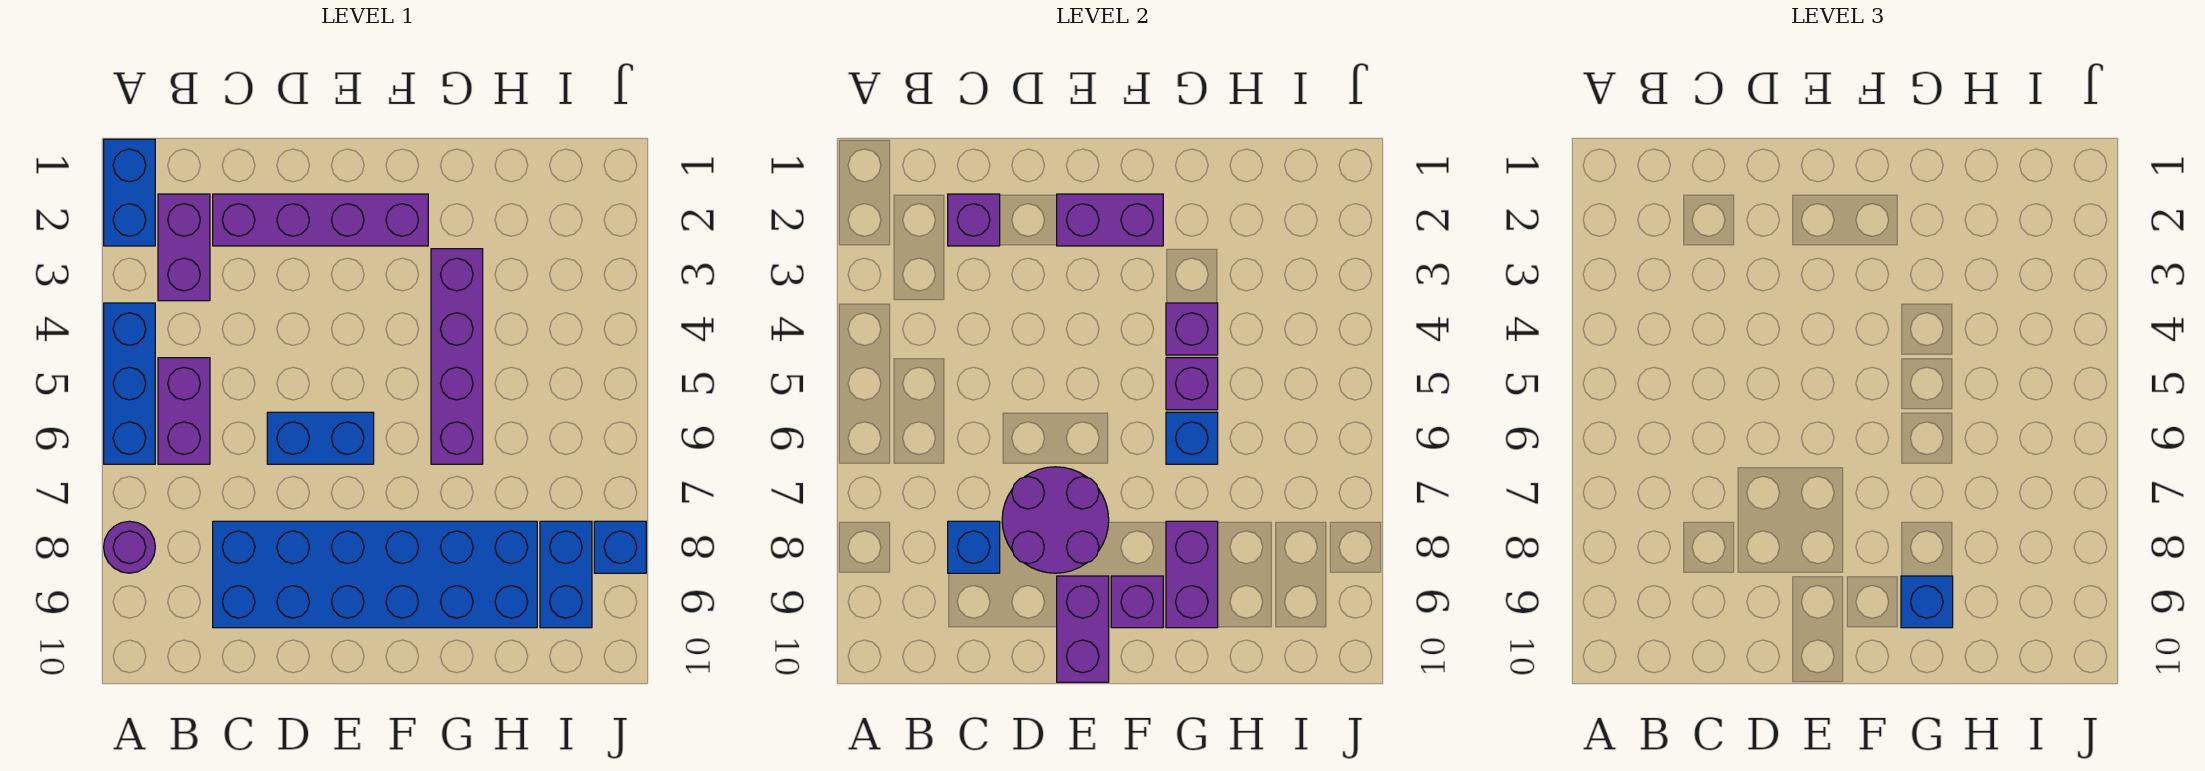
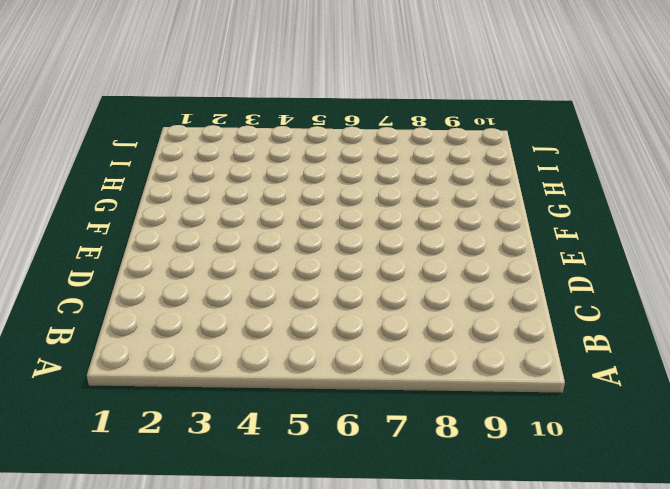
none -> blue 1x2 brick [104,139,155,246]
none -> blue 1x3 brick [104,303,155,464]
none -> purple 1x1 round brick [104,521,155,573]

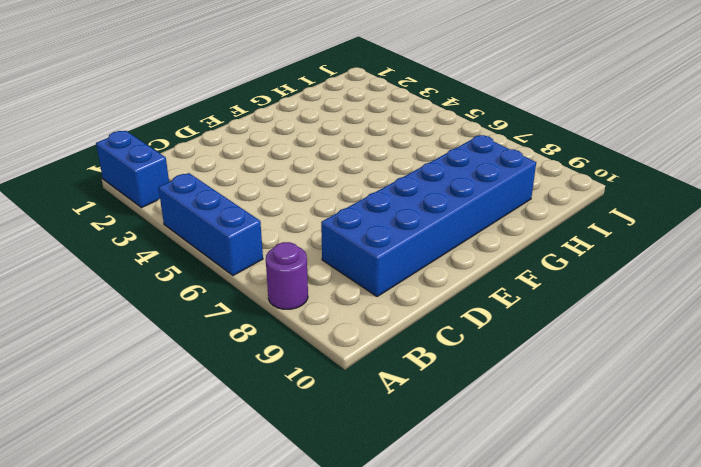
none -> purple 1x2 brick [158,194,210,301]
none -> purple 1x2 brick [158,358,210,464]
none -> purple 1x4 brick [213,194,428,246]

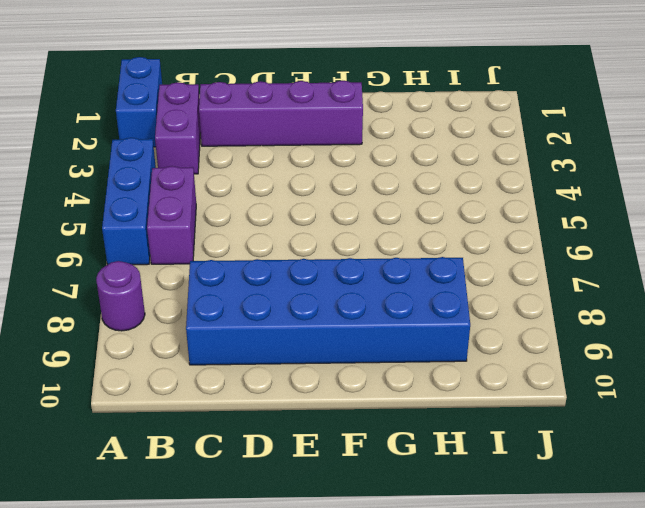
none -> blue 1x2 brick [267,412,374,464]
none -> purple 1x4 brick [431,249,483,464]
none -> blue 1x2 brick [540,521,592,628]

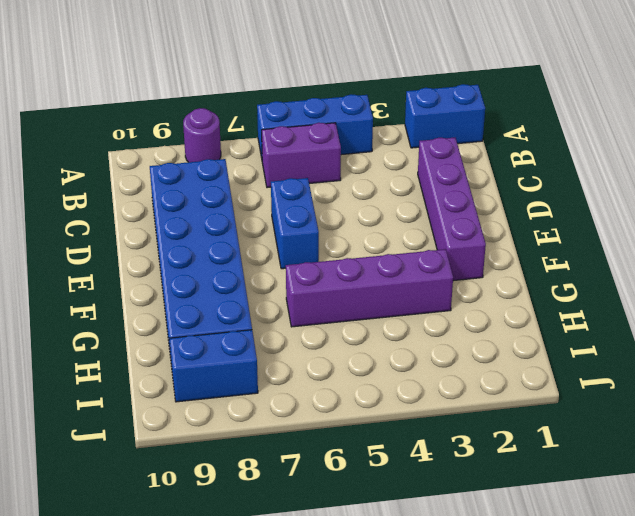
none -> purple 1x2 brick [158,194,210,301]
none -> blue 1x1 brick [594,521,646,573]
none -> purple 1x1 brick [948,194,1000,246]

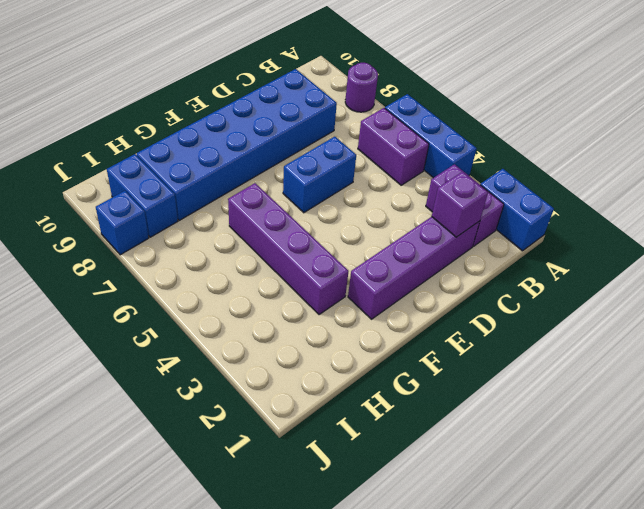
none -> blue 1x1 brick [948,521,1000,573]
none -> purple 2x2 round brick [1002,467,1109,573]
none -> purple 1x2 brick [1057,194,1163,246]

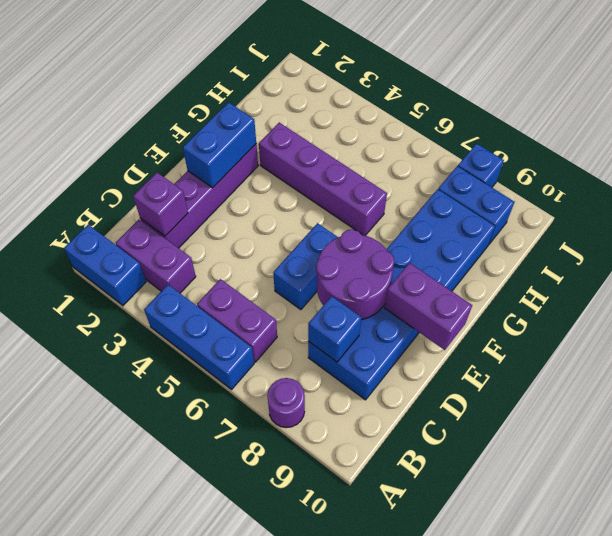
blue 1x2 brick [183,102,256,188] -> purple 1x2 brick [1057,194,1163,246]
none -> purple 1x1 brick [1111,576,1163,628]
none -> purple 1x1 brick [1166,303,1218,355]
none -> purple 1x1 brick [1166,358,1218,410]

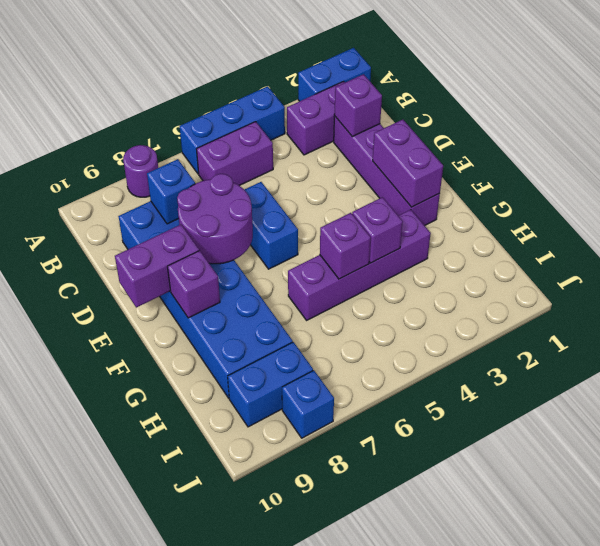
none -> blue 1x1 brick [1166,412,1218,464]
none -> purple 1x2 brick [1166,521,1218,628]
none -> blue 1x1 brick [1901,576,1953,628]

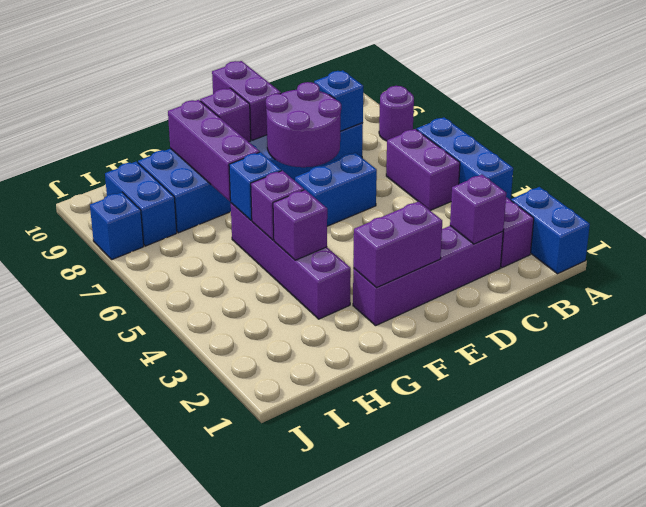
purple 1x3 brick [168,100,260,201] -> purple 1x2 brick [1166,521,1218,628]
none -> blue 1x1 brick [1901,576,1953,628]

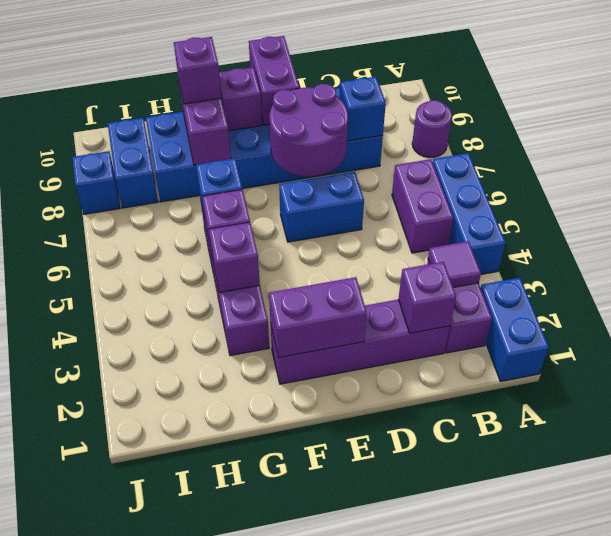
purple 1x1 tile [428,241,481,287] -> none
purple 1x1 brick [174,37,221,104] -> blue 1x1 brick [1901,576,1953,628]

